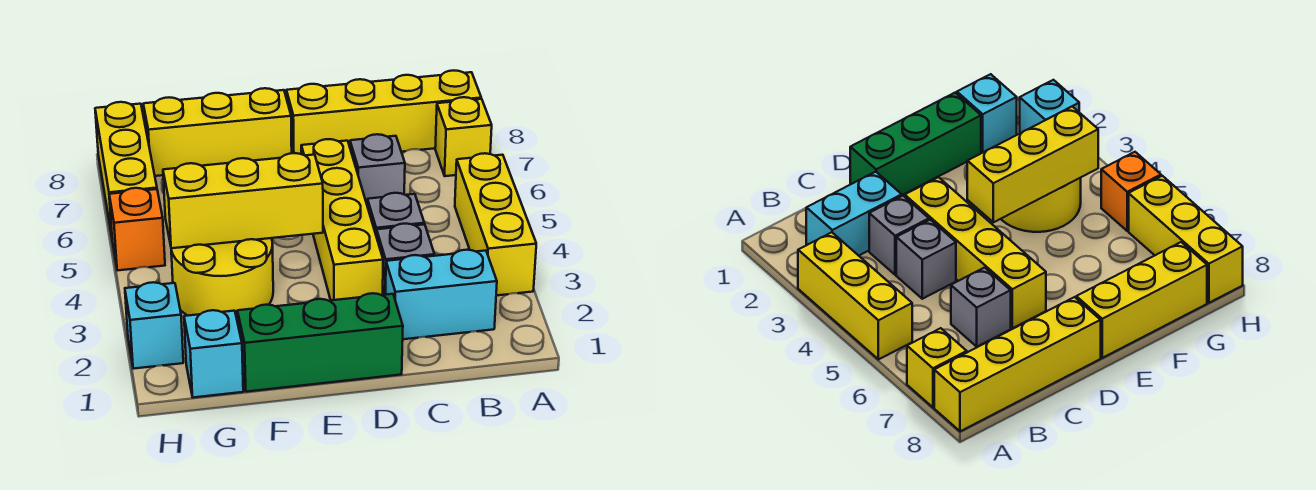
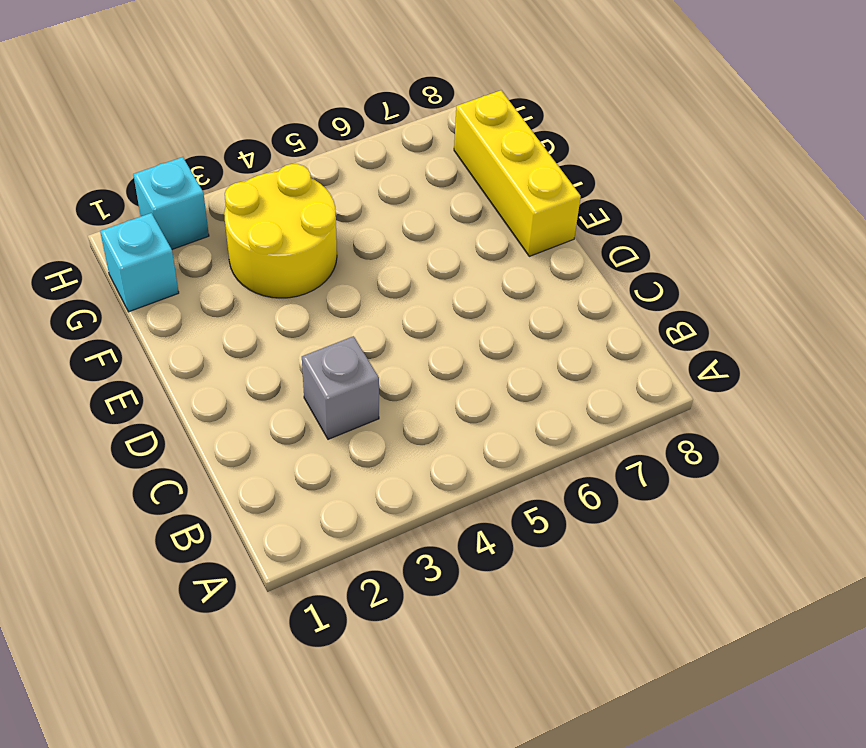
none -> yellow 1x3 brick [455,153,536,296]
none -> yellow 1x1 brick [435,97,492,176]
none -> yellow 1x4 brick [286,71,481,154]

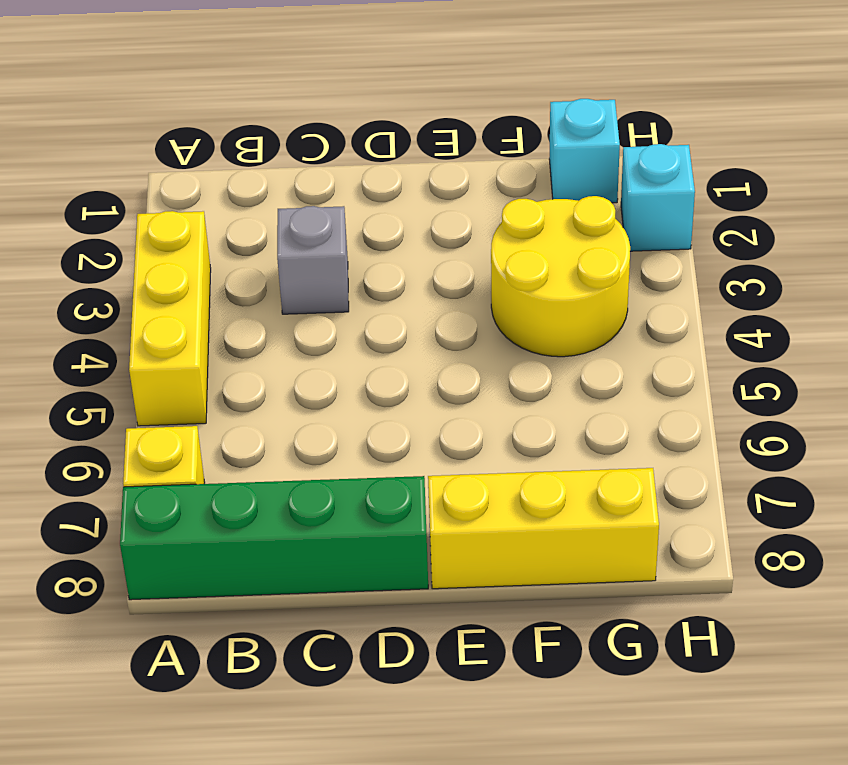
green 1x4 brick [120,476,428,600] -> yellow 1x4 brick [286,71,481,154]
none -> cyan 1x2 brick [385,250,497,339]
none -> grey 1x1 brick [367,193,424,237]
none -> grey 1x1 brick [350,134,405,204]

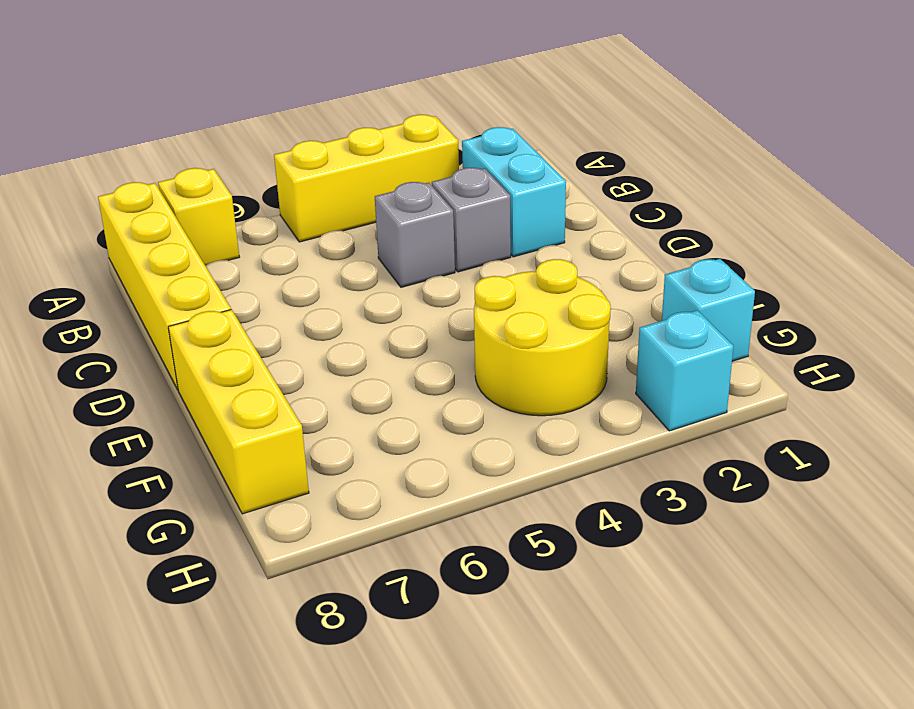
none -> grey 1x1 brick [350,134,405,204]
none -> green 1x3 brick [237,293,403,392]
none -> yellow 1x4 brick [301,139,383,300]

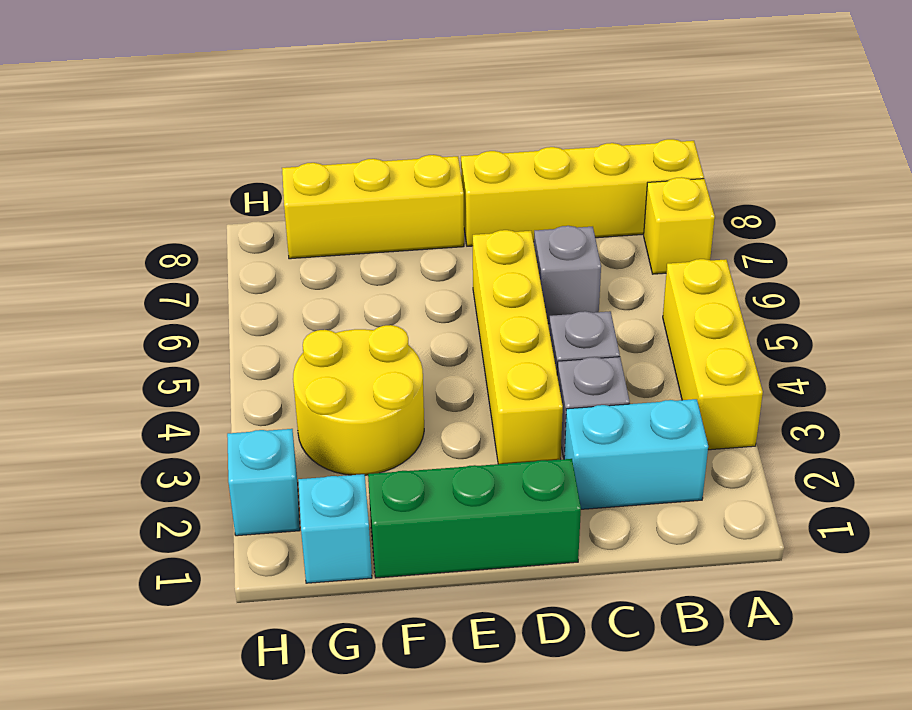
none -> orange 1x1 brick [109,188,165,270]
none -> yellow 1x3 brick [95,102,157,236]
none -> yellow 1x3 brick [163,153,323,248]

